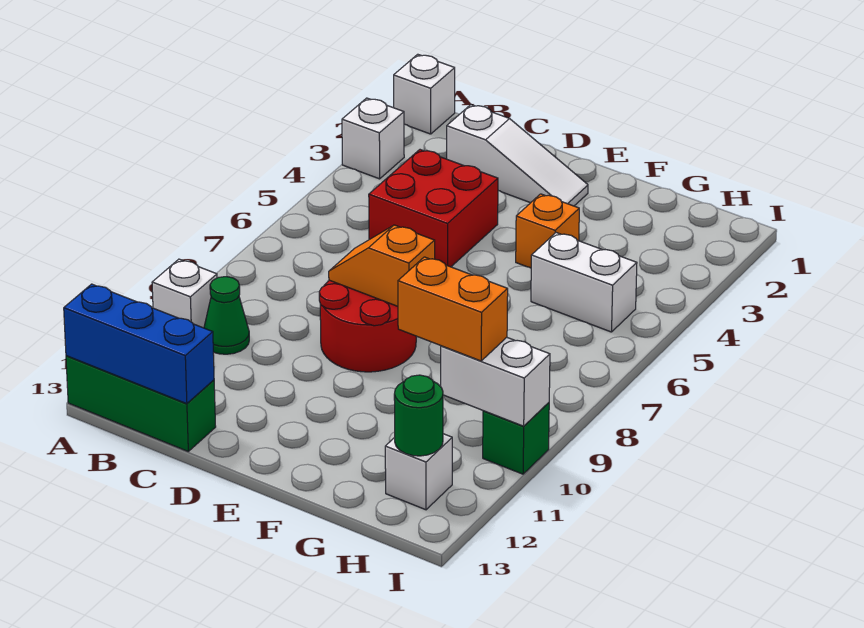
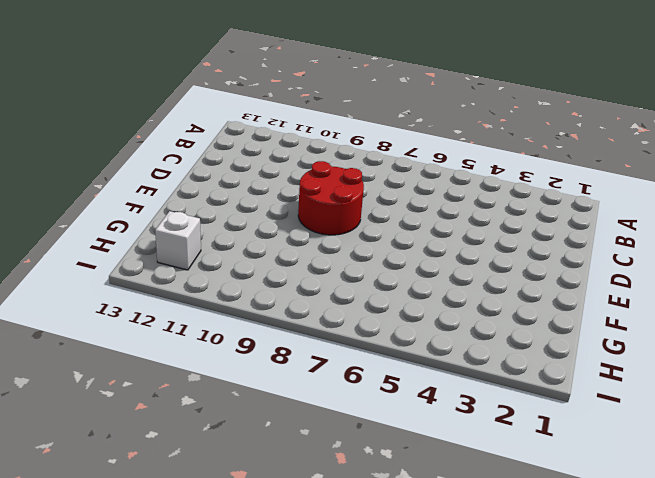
none -> white 1x1 brick [394,54,455,134]
none -> white 1x1 brick [342,98,404,179]
none -> white 1x1 brick [152,259,217,328]

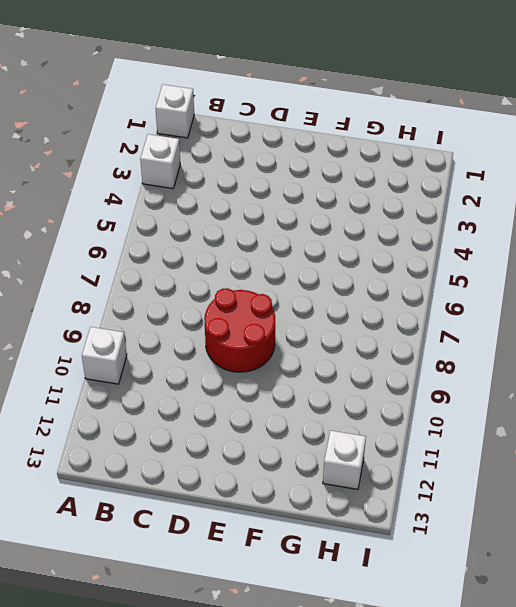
none -> green 1x3 brick [66,356,216,451]
none -> green 1x1 cone [204,277,249,354]
none -> white 1x3 slope [447,105,588,206]

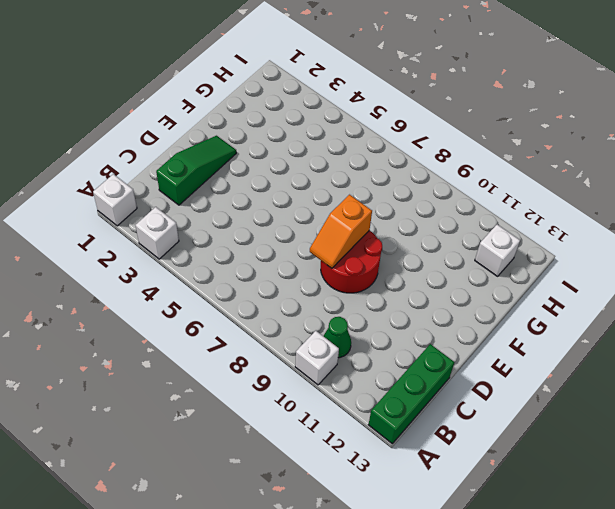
green 1x3 slope [156,136,236,205] -> white 1x3 slope [447,105,588,206]
none -> red 2x2 brick [369,150,498,267]
none -> orange 1x1 brick [516,194,579,268]
none -> white 1x2 brick [531,233,637,332]

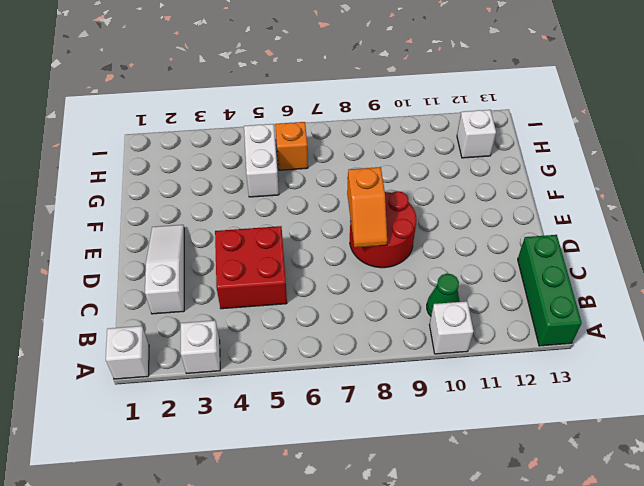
orange 1x1 brick [275,122,308,170] -> orange 1x1 brick moved to [516,194,579,268]
none -> green 1x1 brick [483,403,549,474]
none -> blue 1x3 brick [64,284,214,404]
none -> white 1x2 brick [441,338,550,426]

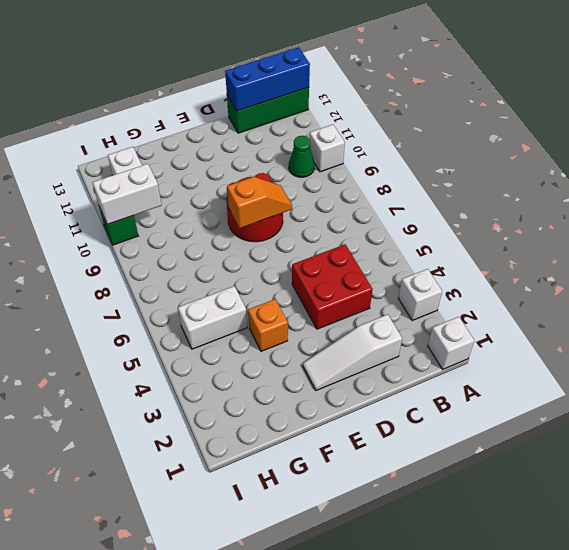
none -> green 1x1 round brick [394,375,443,456]
none -> orange 1x2 brick [398,257,508,361]

